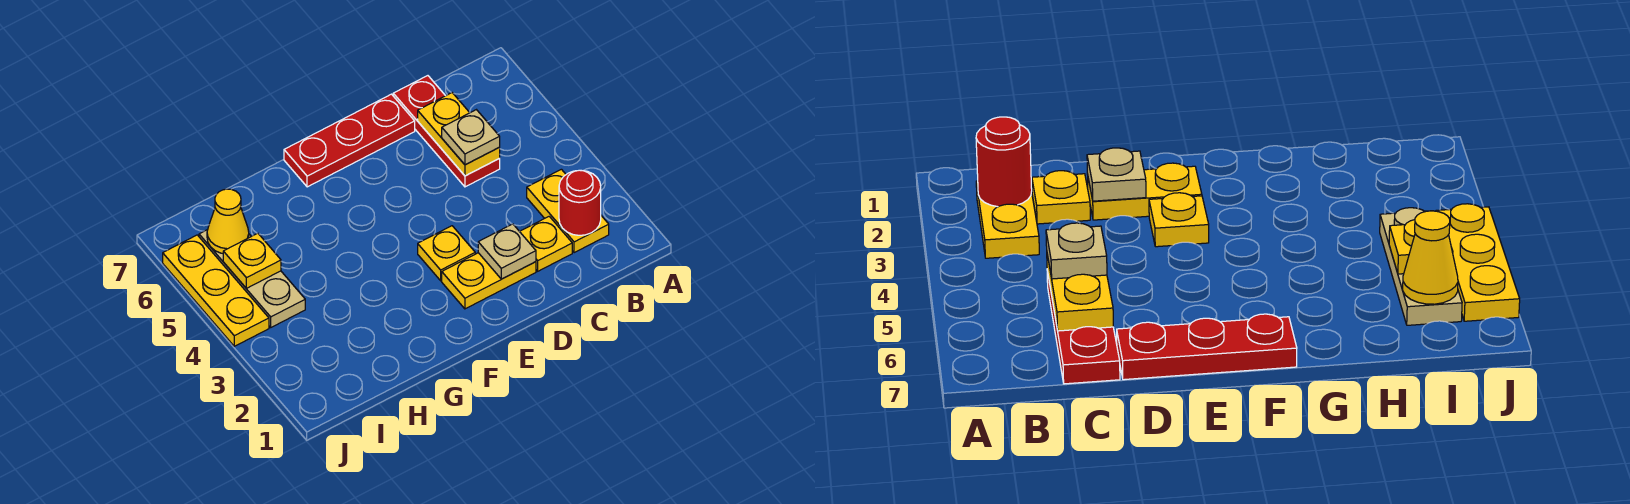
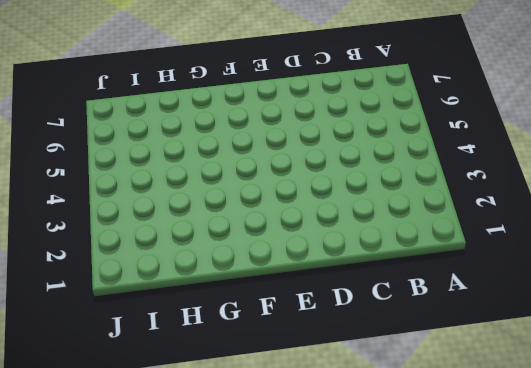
none -> yellow 1x2 plate [527,169,609,253]
none -> yellow 1x1 plate [520,216,572,271]
none -> red 1x3 plate [393,76,500,187]

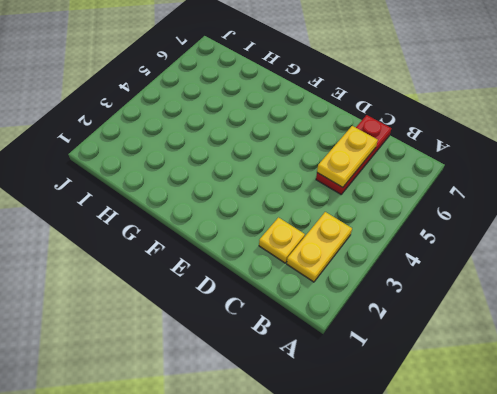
none -> yellow 1x2 plate [442,253,536,309]
none -> red 1x3 plate [284,94,415,187]
none -> yellow 1x1 plate [418,226,475,281]

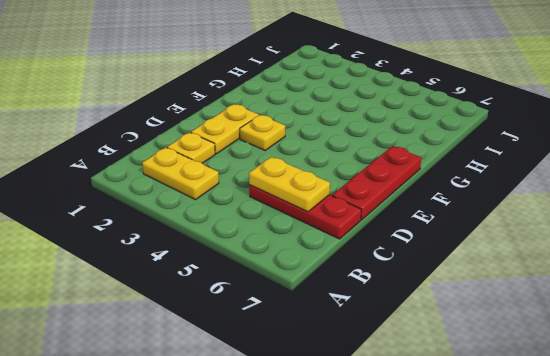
none -> tan 1x3 plate [199,230,305,327]
none -> yellow 1x3 plate [163,235,269,346]
none -> red 1x1 round brick [559,170,601,235]

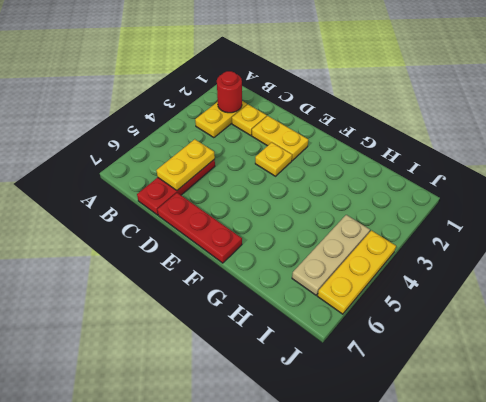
none -> tan 1x1 plate [478,224,536,279]
none -> yellow 1x1 plate [223,233,281,288]
none -> yellow 1x1 cone [207,189,249,253]

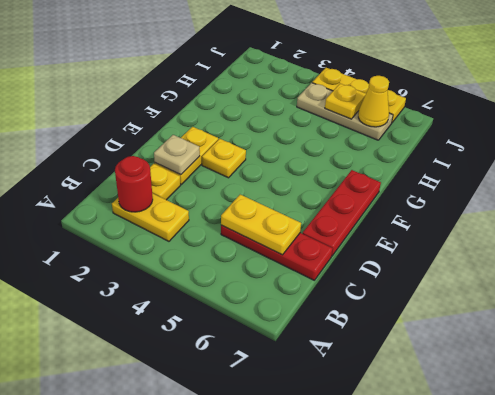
none -> tan 1x1 plate [442,110,500,165]

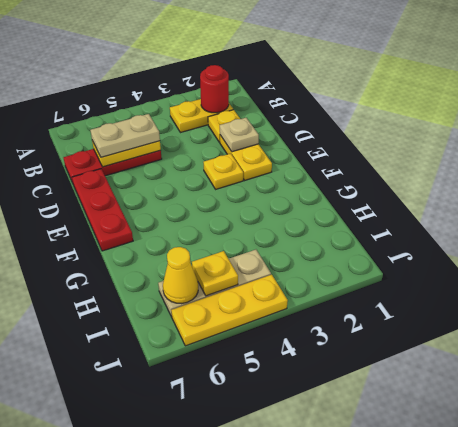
tan 1x2 plate [90,114,160,157] -> tan 1x1 plate [442,110,500,165]

